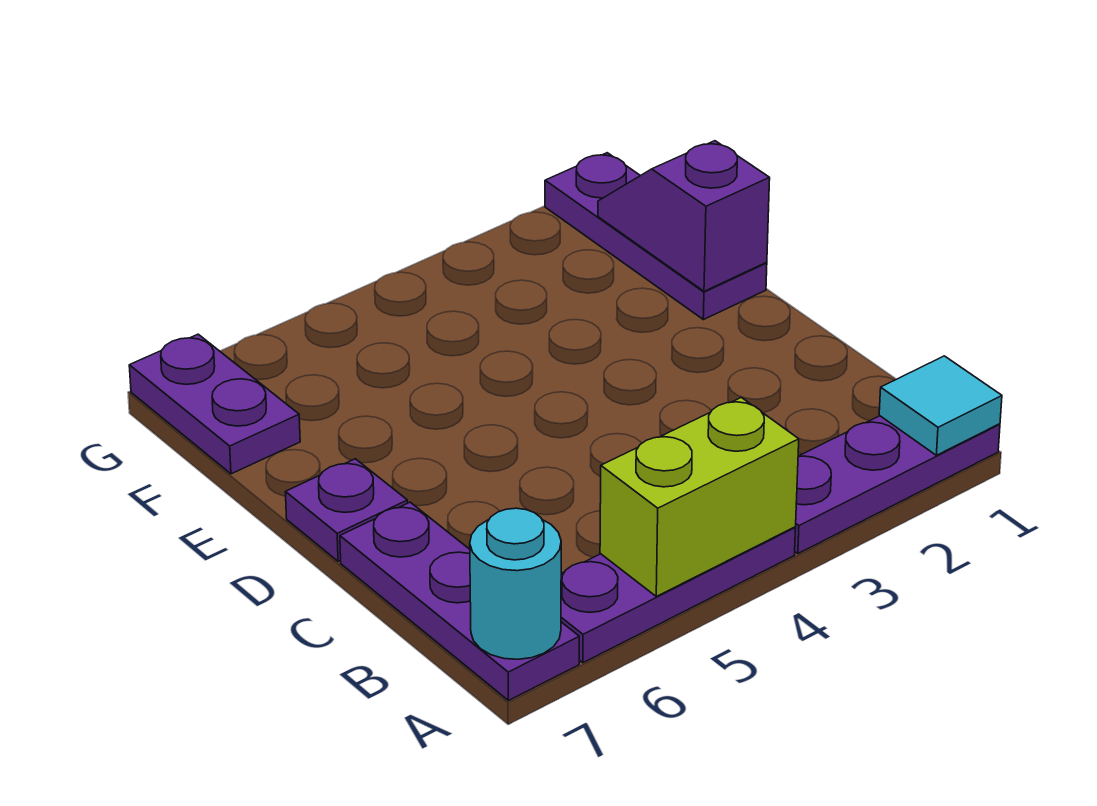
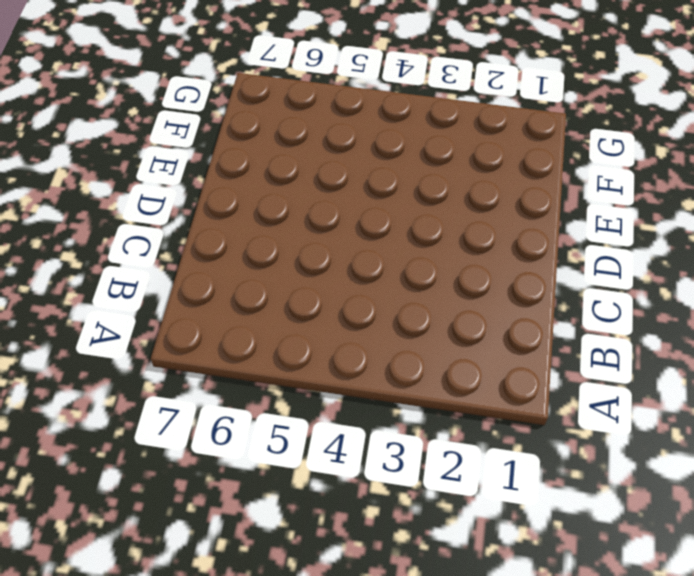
none -> purple 1x3 plate [795,416,1000,554]
none -> purple 1x3 plate [561,527,796,663]

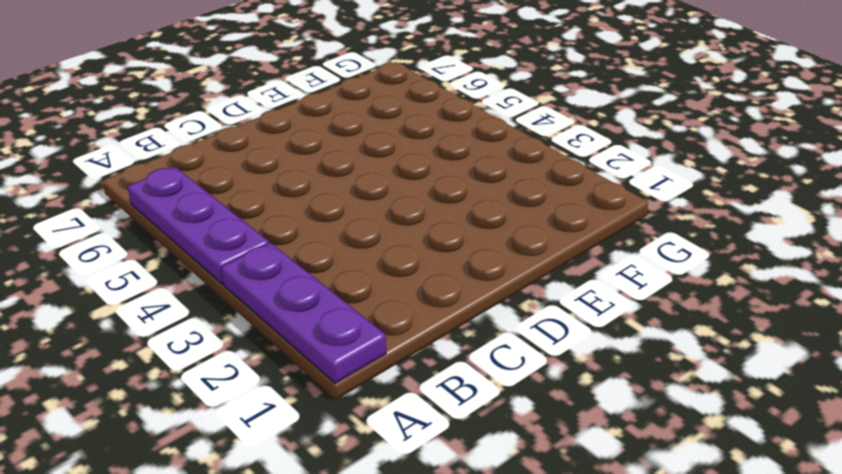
none -> purple 1x3 plate [340,502,579,701]
none -> purple 1x1 plate [286,459,408,561]

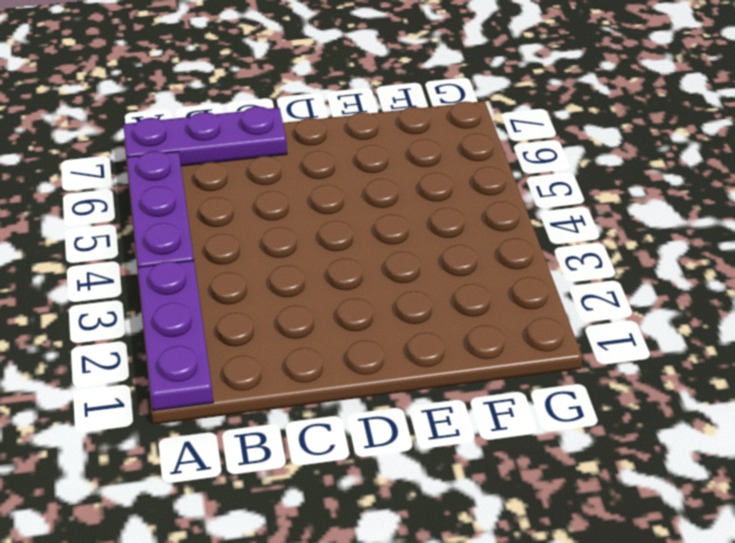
none -> purple 1x1 plate [286,459,408,561]
none -> purple 1x3 plate [545,153,767,320]

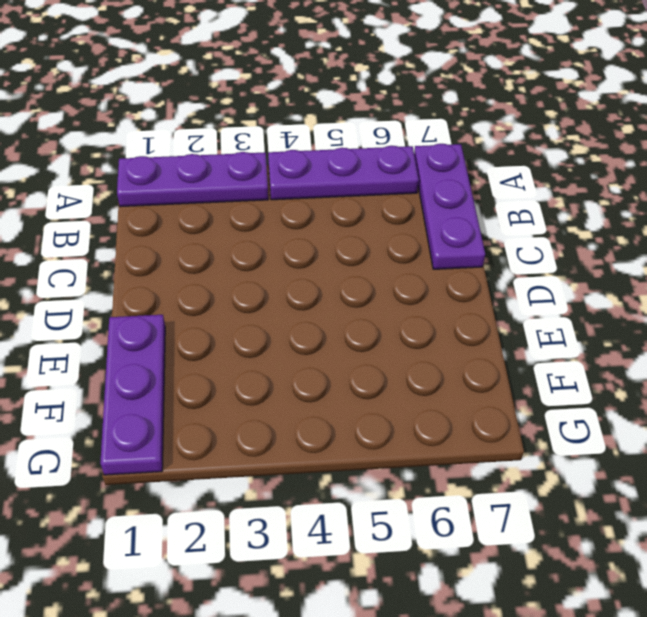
none -> purple 1x1 plate [286,459,408,561]
none -> purple 1x2 plate [129,334,300,474]

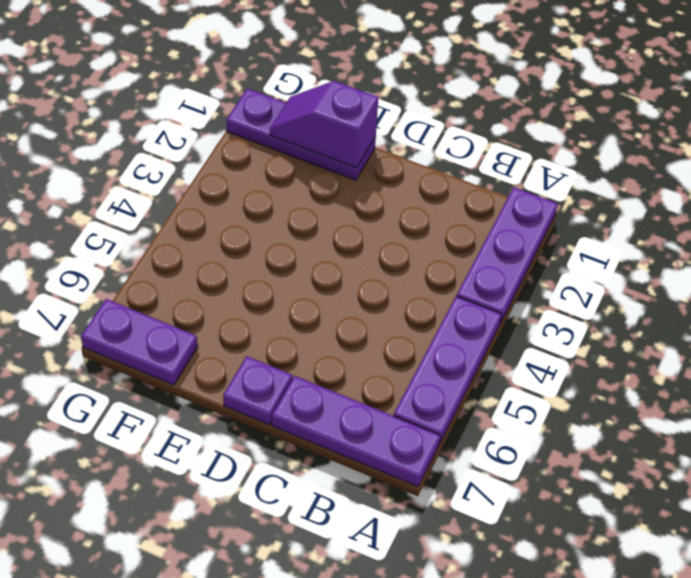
none -> cyan 1x1 tile [879,356,1002,455]
none -> lime 1x2 brick [600,398,799,596]

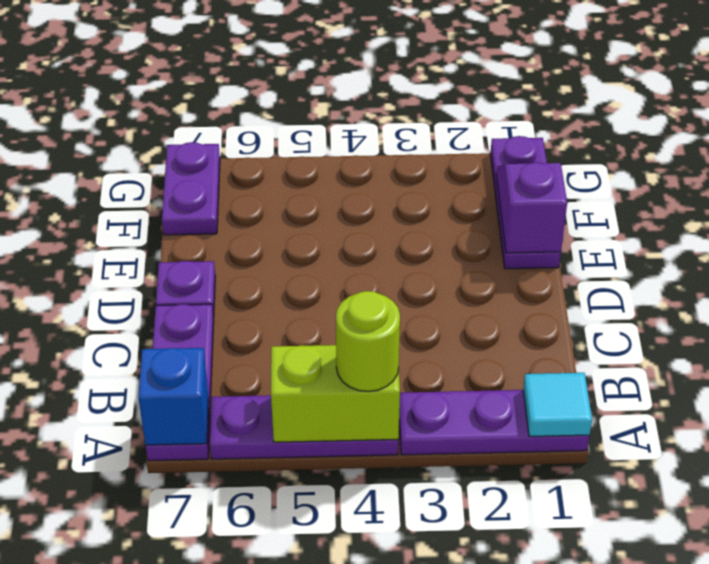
lime 1x1 round brick [336,291,400,391] -> none
blue 1x1 brick [138,348,208,445] -> cyan 1x1 round brick [470,508,561,659]

